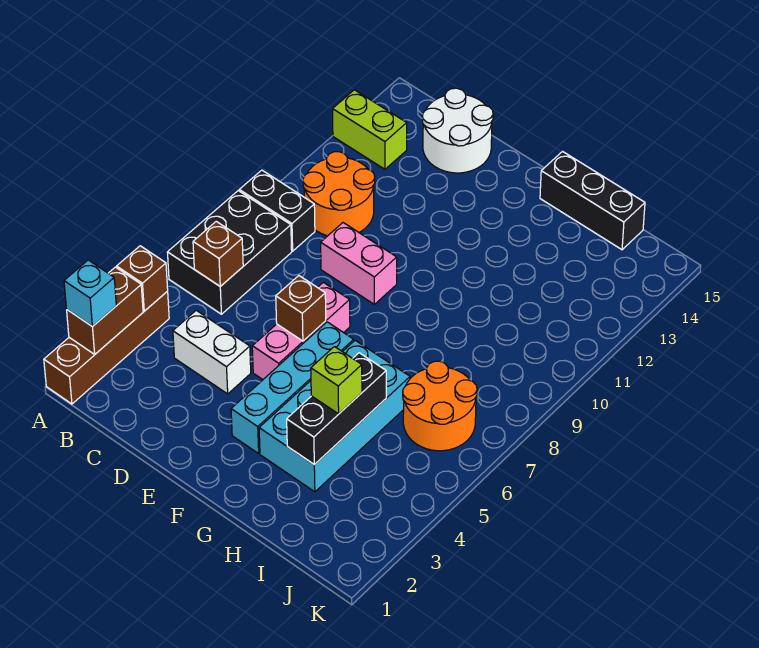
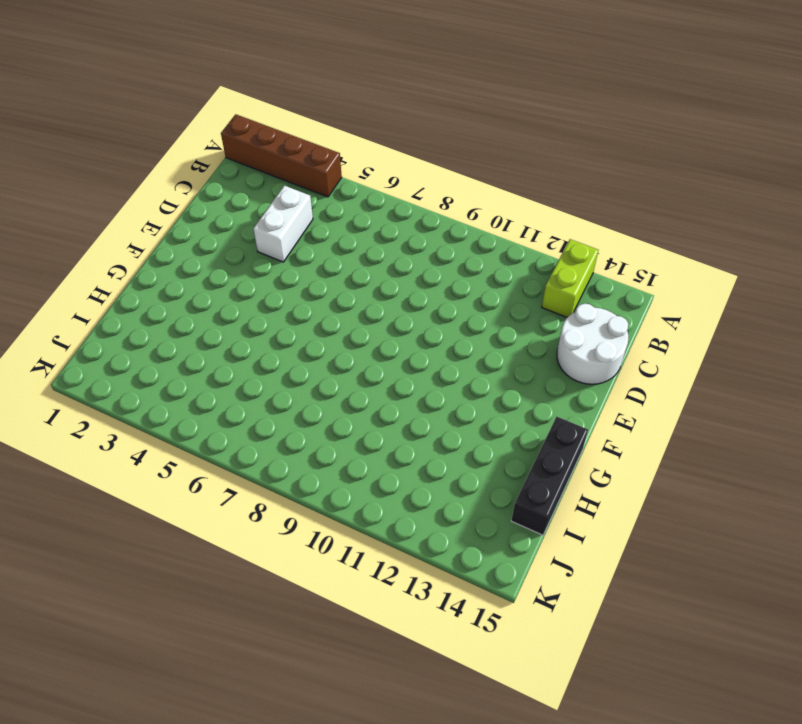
none -> black 2x3 brick [167,191,292,314]
none -> black 1x2 brick [239,170,315,251]
none -> orange 2x2 round brick [303,152,375,236]

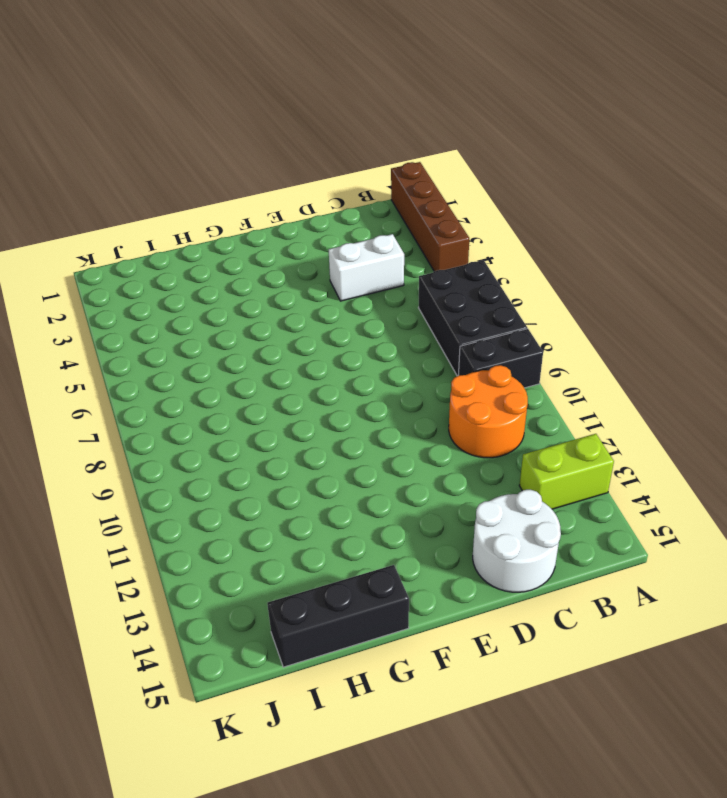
none -> pink 1x2 brick [321,223,397,304]
none -> pink 1x3 brick [252,282,350,379]
none -> cyan 1x4 brick [231,322,354,453]

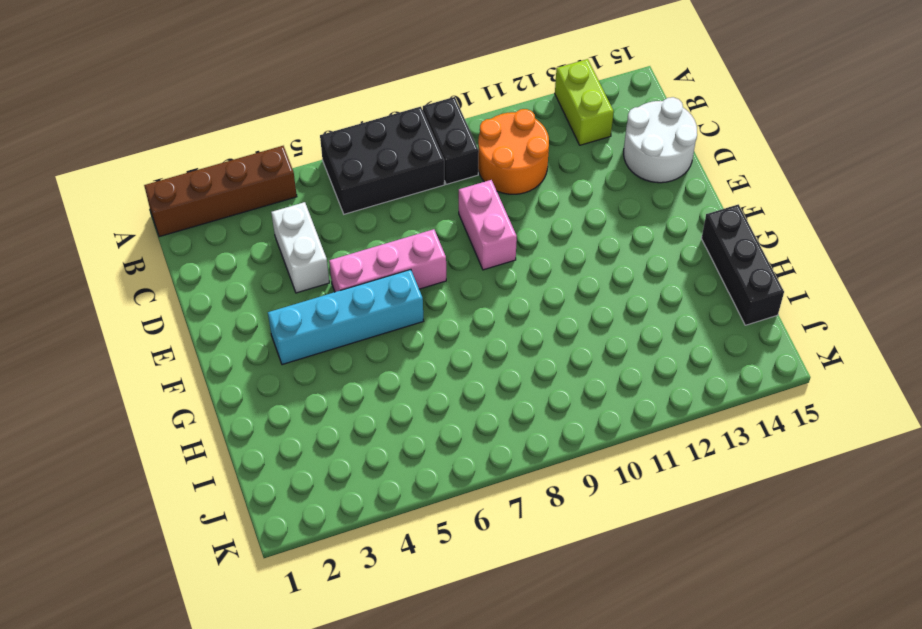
none -> cyan 2x4 brick [259,340,410,492]
none -> orange 2x2 round brick [403,361,477,451]
none -> brown 1x2 brick [67,267,143,354]

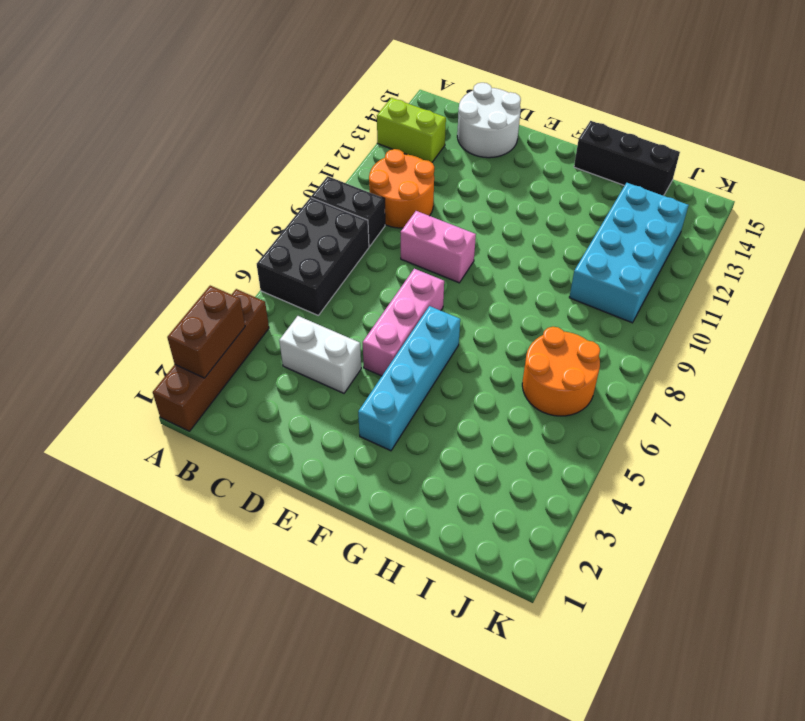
cyan 2x4 brick [569,183,688,323] -> cyan 2x4 brick moved to [259,340,410,492]
none -> brown 1x1 brick [117,246,168,311]
none -> brown 1x1 brick [193,221,243,286]
none -> brown 1x1 brick [276,276,326,341]

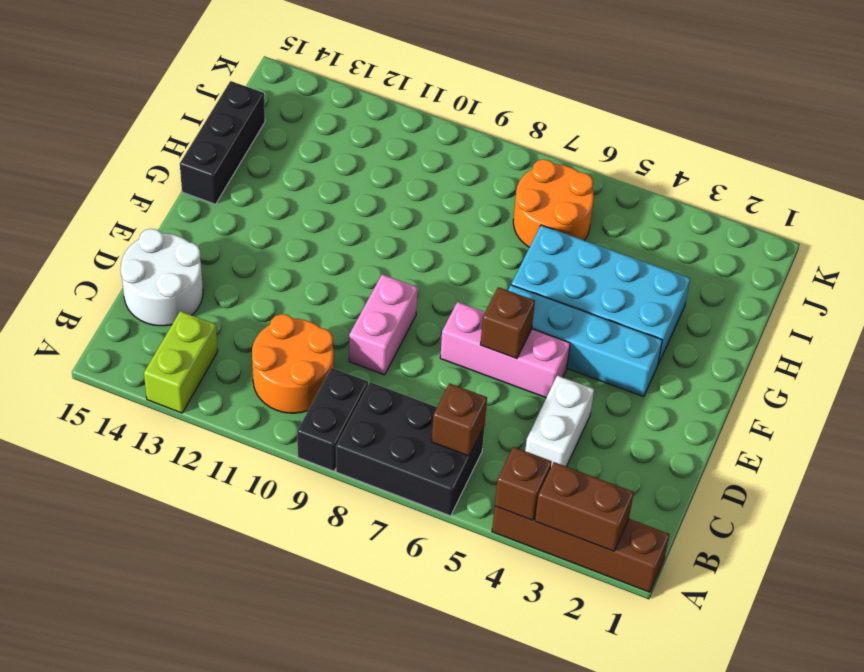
none -> black 1x3 brick [287,353,386,465]
none -> cyan 1x1 brick [64,260,116,327]
none -> lime 1x1 brick [311,347,362,414]

